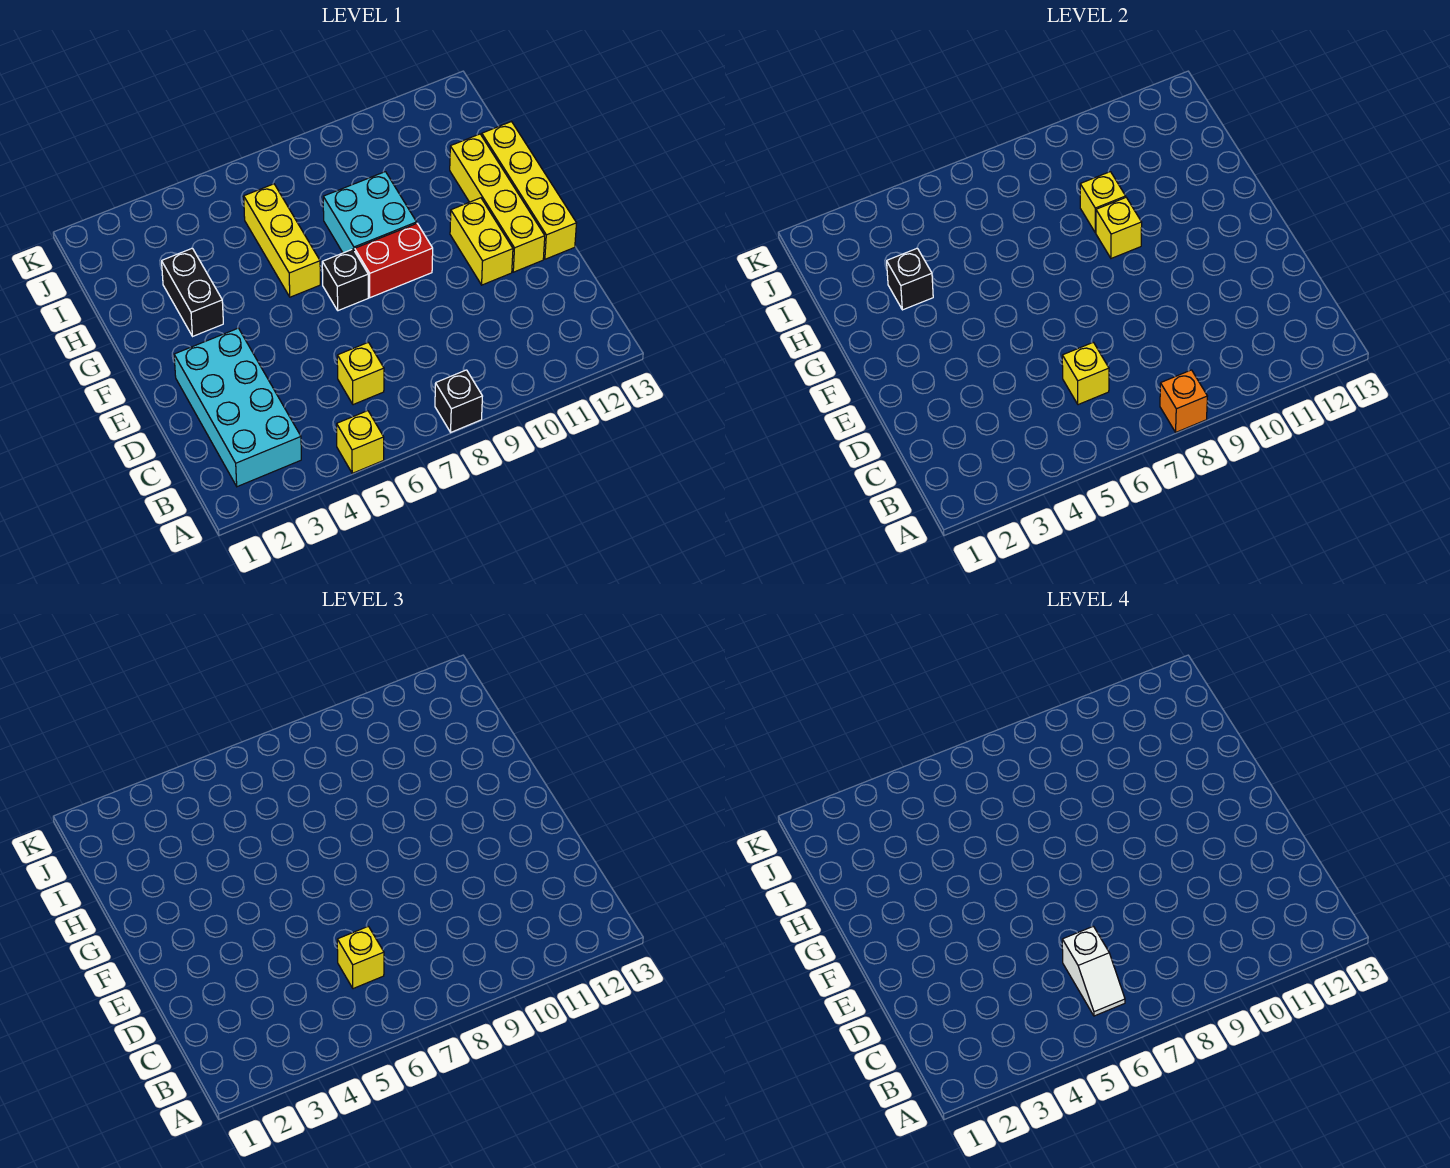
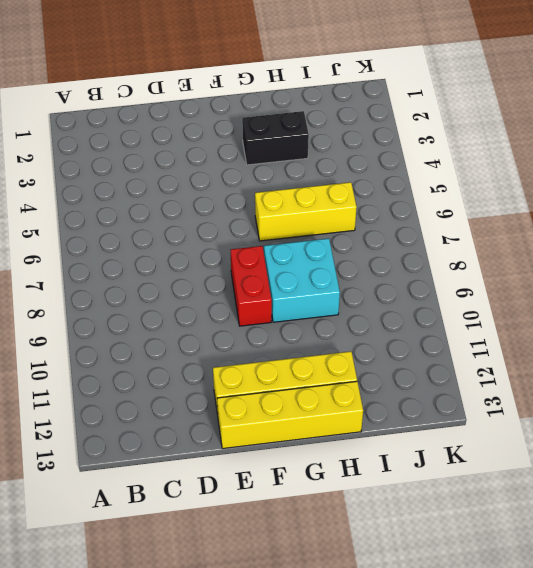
none -> yellow 1x1 brick [337,411,384,473]
none -> black 1x1 brick [435,370,482,432]
none -> cyan 2x4 brick [174,328,301,487]

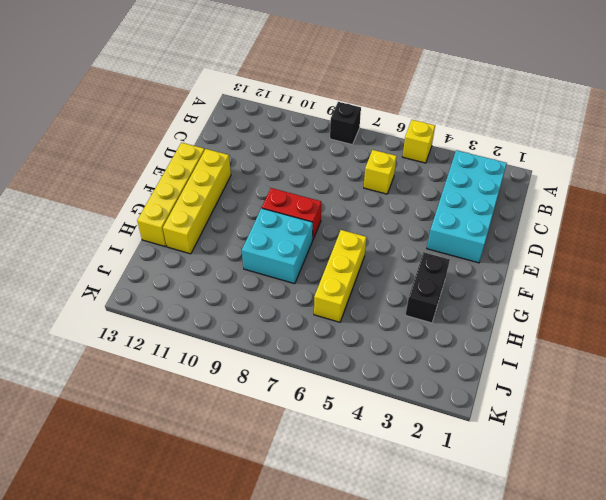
none -> yellow 1x2 brick [450,198,513,285]
none -> black 1x1 brick [322,249,368,311]
none -> orange 1x1 brick [1160,370,1207,432]

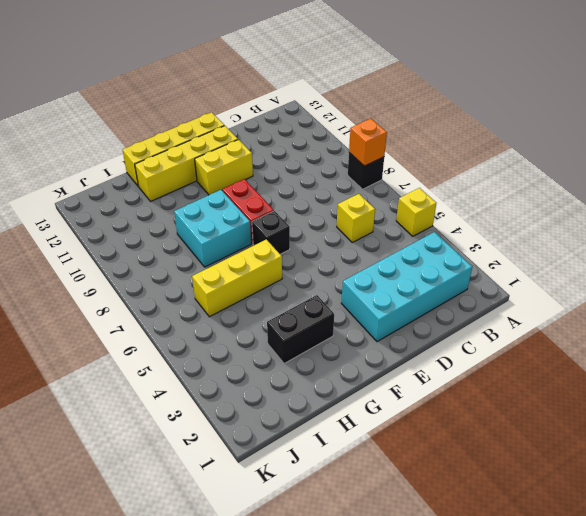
none -> yellow 1x1 brick [1062,342,1109,405]
none -> yellow 1x1 brick [1096,198,1142,258]
none -> black 1x1 brick [887,248,933,310]

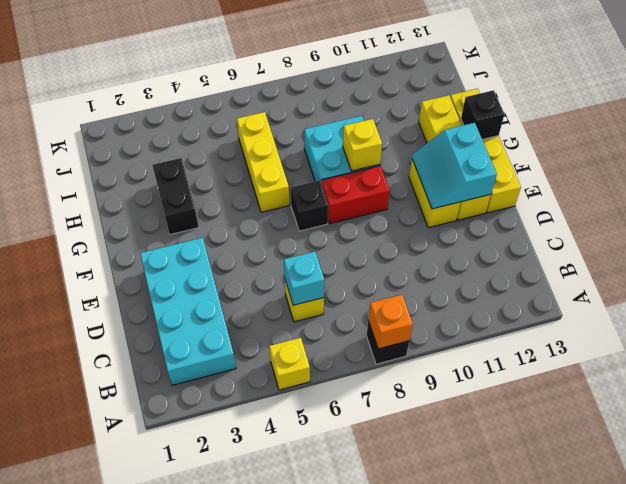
cyan 1x1 brick [284,252,324,305] -> yellow 1x1 brick [1062,342,1109,405]
cyan 2x2 slope [412,123,497,209] -> none
black 1x1 brick [461,90,504,139] -> black 1x1 brick moved to [887,248,933,310]
none -> yellow 1x1 brick [1080,172,1126,233]
none -> yellow 1x1 brick [337,926,384,989]
none -> white 1x2 slope [1062,926,1125,1016]

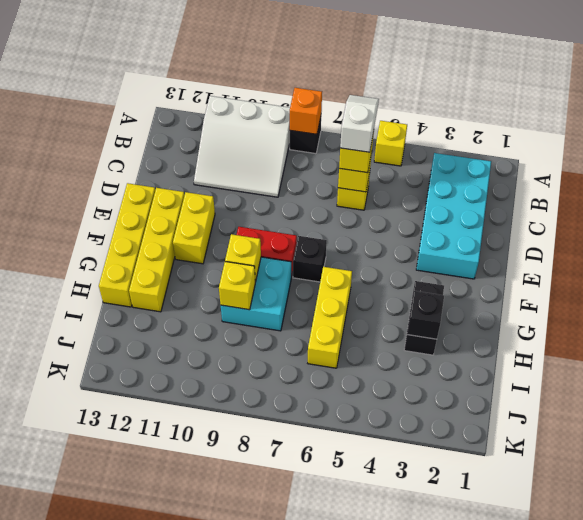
white 3x3 slope [194,96,290,197] -> none

